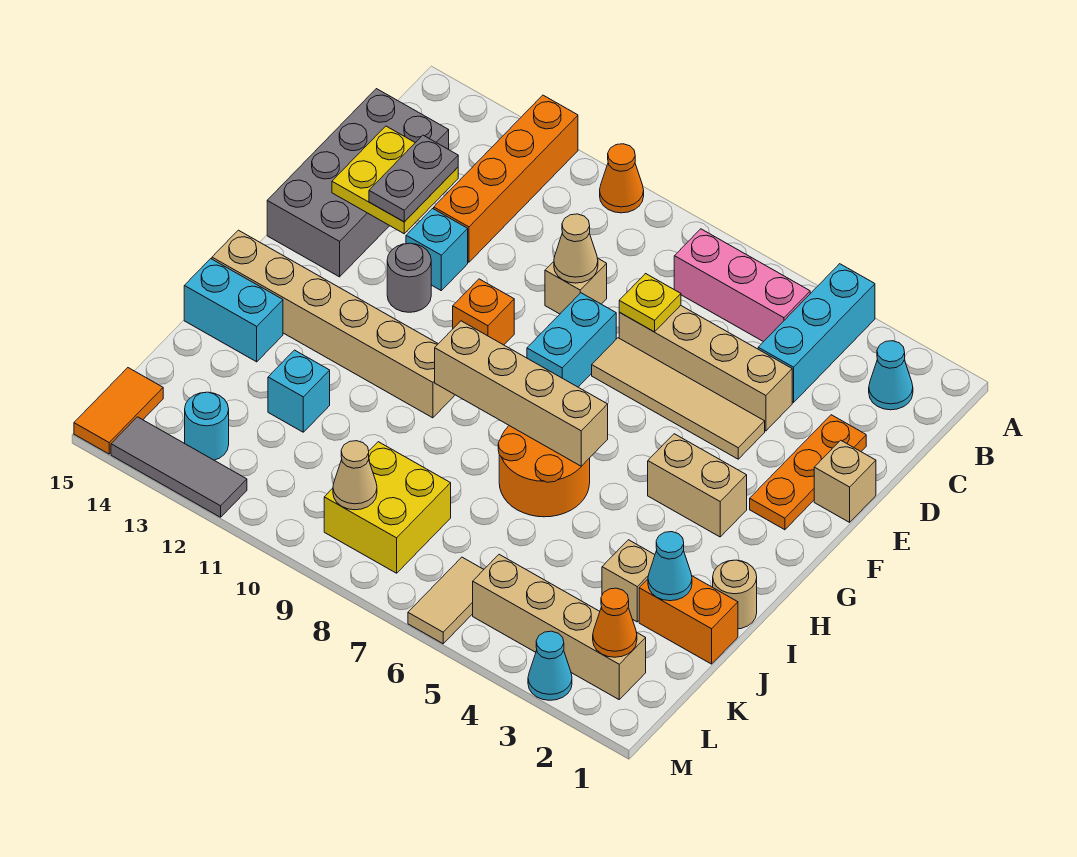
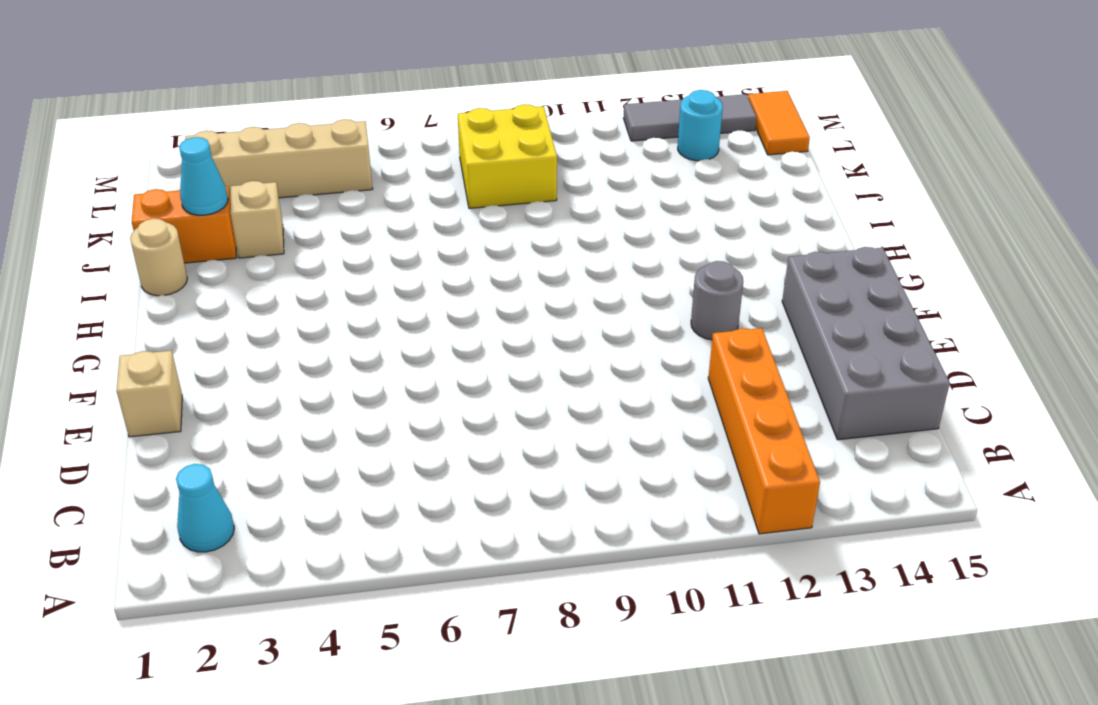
none -> cyan 1x3 brick [758,264,875,403]
none -> orange 1x1 cone [600,144,644,213]
none -> pink 1x3 brick [674,229,810,342]
none -> orange 1x3 plate [750,415,866,530]

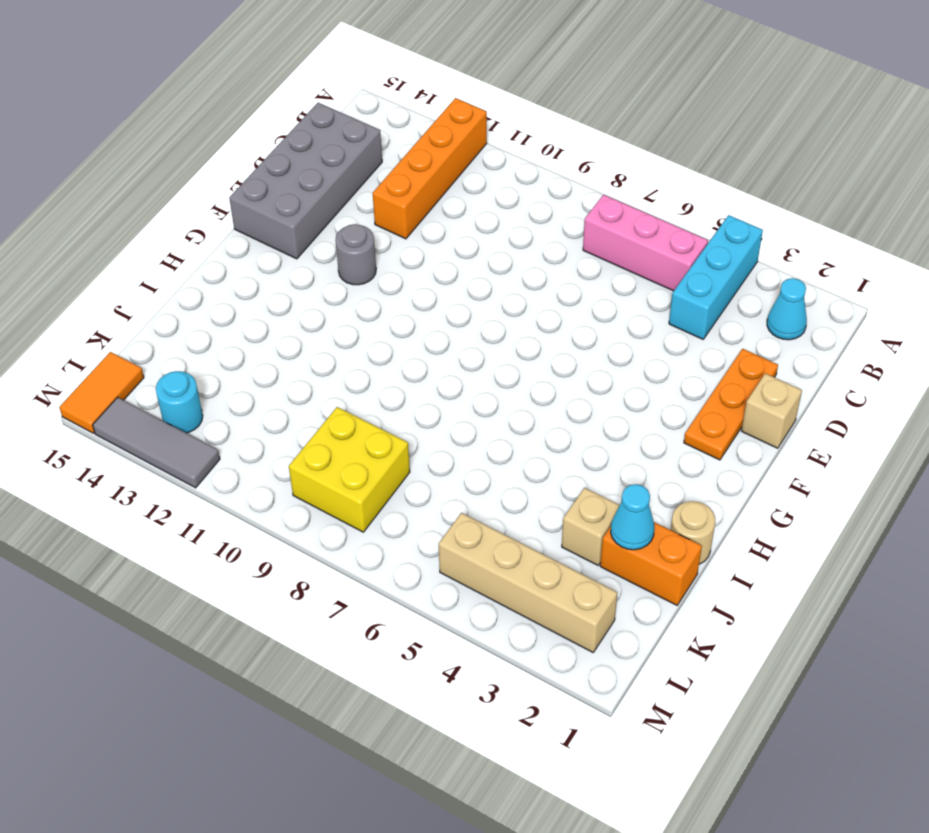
none -> orange 1x1 cone [600,144,644,213]
none -> tan 1x4 brick [619,305,792,431]
none -> tan 1x1 brick [545,258,607,314]
none -> tan 1x4 tile [592,338,765,459]

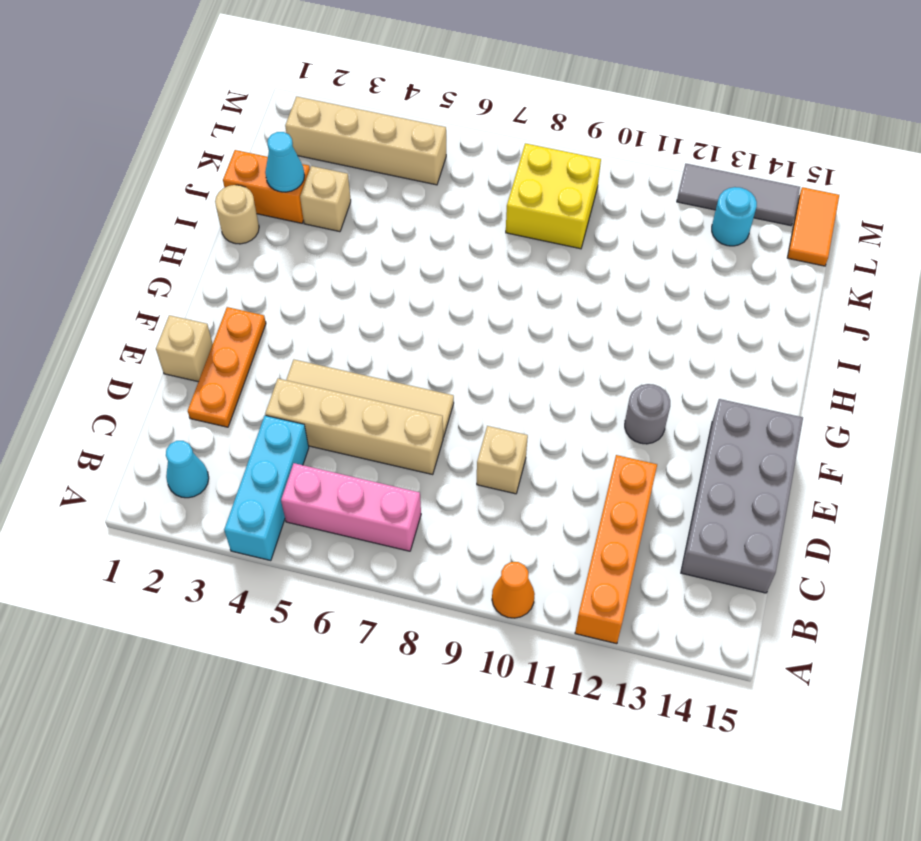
none -> cyan 1x2 brick [527,293,616,387]
none -> cyan 1x1 brick [406,209,468,290]
none -> orange 1x1 brick [453,279,514,345]
none -> tan 1x2 brick [648,434,747,537]

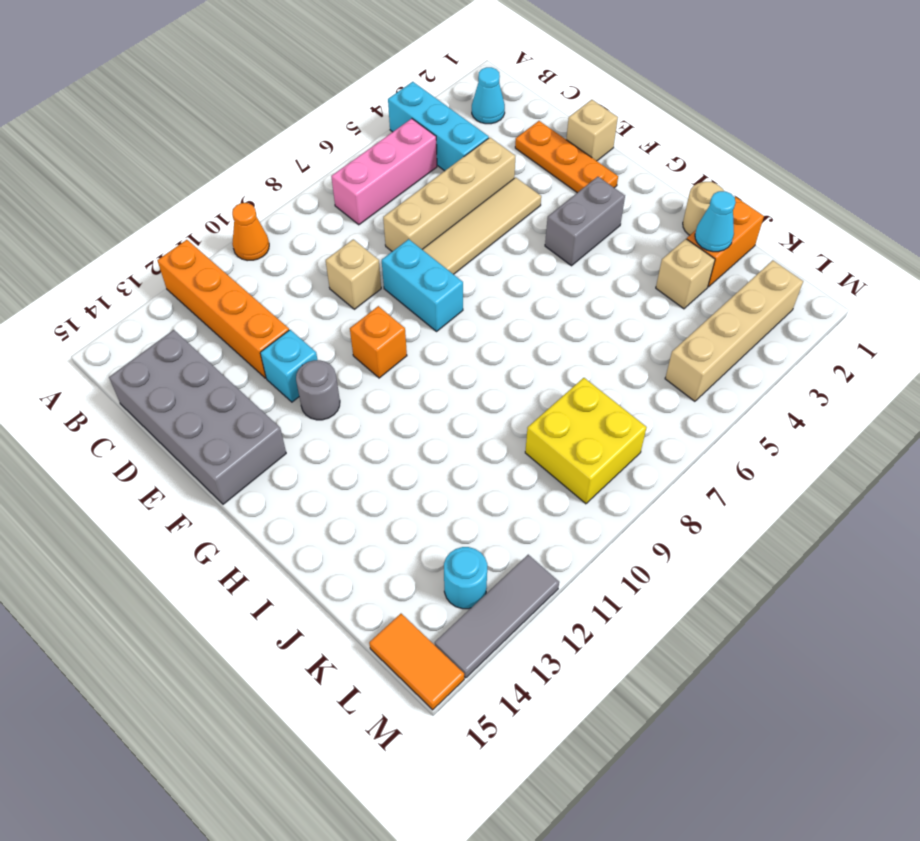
grey 1x2 brick [545,177,625,266] -> tan 1x2 brick [648,434,747,537]
none -> orange 2x2 round brick [498,426,590,517]
none -> tan 1x6 brick [212,230,455,418]
none -> cyan 1x2 brick [184,259,283,362]
none -> cyan 1x1 brick [268,350,330,432]

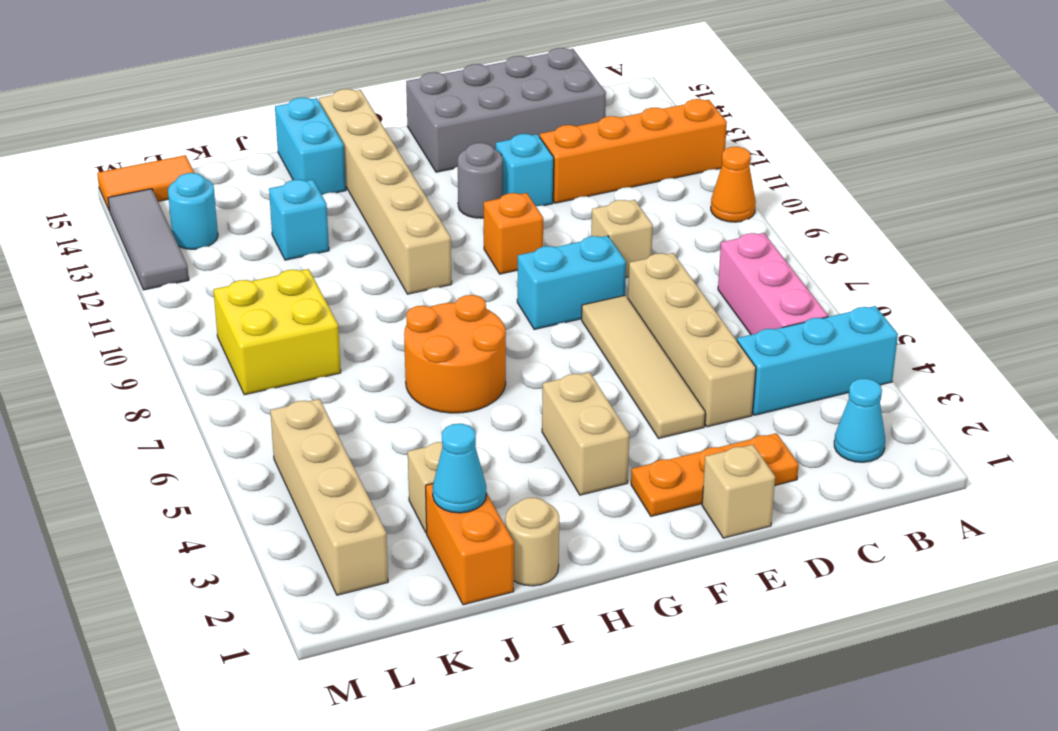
none -> tan 1x2 tile [408,557,484,644]
none -> cyan 1x1 cone [528,631,572,700]
none -> yellow 1x1 plate [619,274,681,332]
none -> tan 1x1 cone [554,214,598,283]

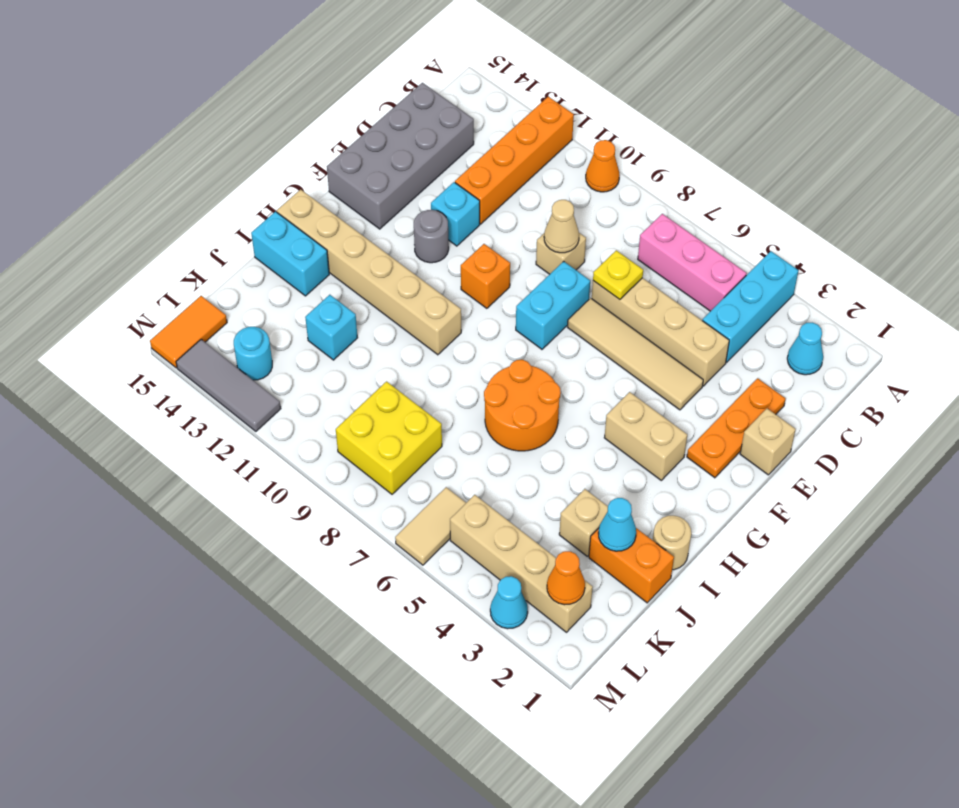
none -> yellow 2x2 plate [332,126,458,234]
none -> tan 1x4 brick [435,321,608,466]
none -> tan 1x1 cone [333,441,377,510]
none -> grey 1x2 plate [369,135,458,222]

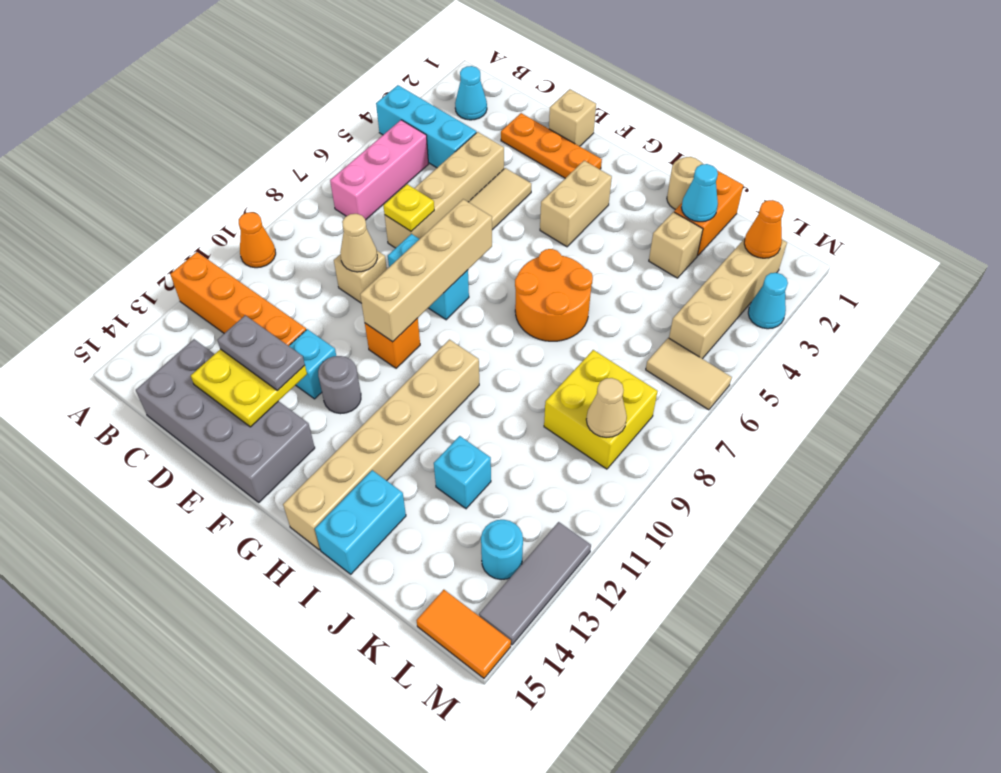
tan 1x4 brick [360,199,492,342] -> tan 1x4 brick moved to [435,321,608,466]

